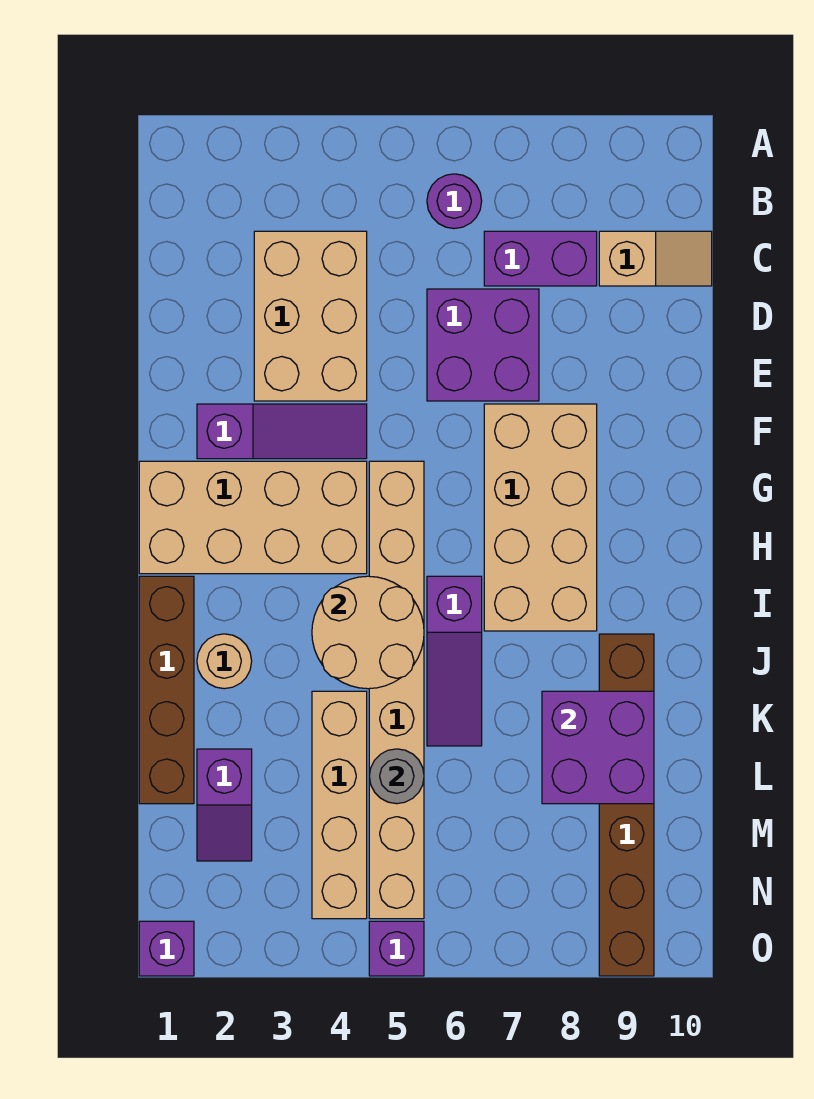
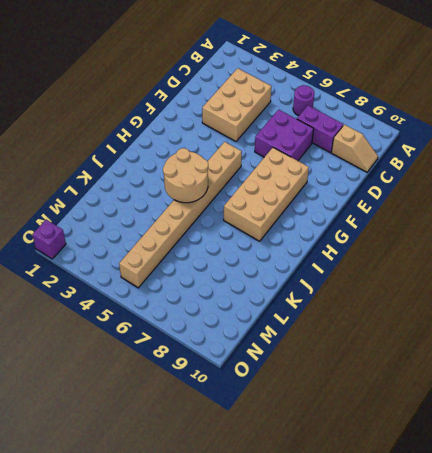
none -> purple 1x3 slope [197,404,367,459]
none -> tan 2x4 brick [139,461,367,574]
none -> brown 1x4 brick [139,576,194,804]

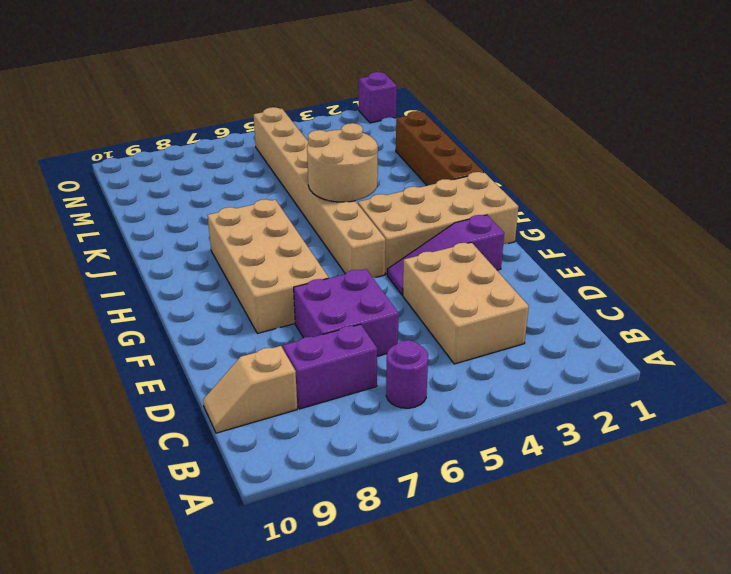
none -> purple 1x3 slope [427,576,482,746]
none -> tan 1x1 round brick [197,634,252,689]
none -> brown 1x6 brick [599,634,654,976]

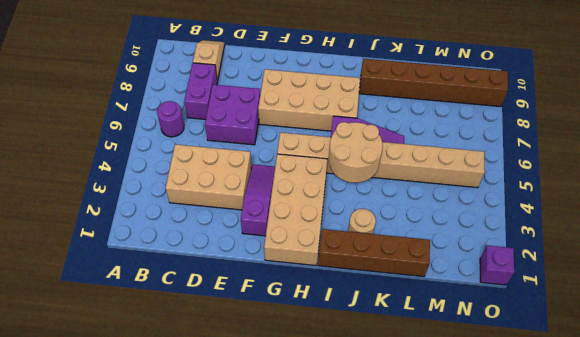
none -> tan 1x4 brick [312,691,367,919]
none -> purple 1x2 slope [197,749,252,861]
none -> purple 1x1 brick [369,921,424,976]

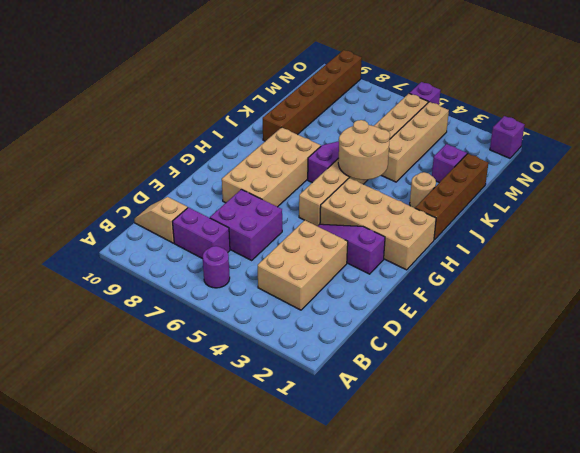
none -> purple 2x2 brick [542,691,654,804]
none -> grey 1x1 round brick [369,749,424,804]

